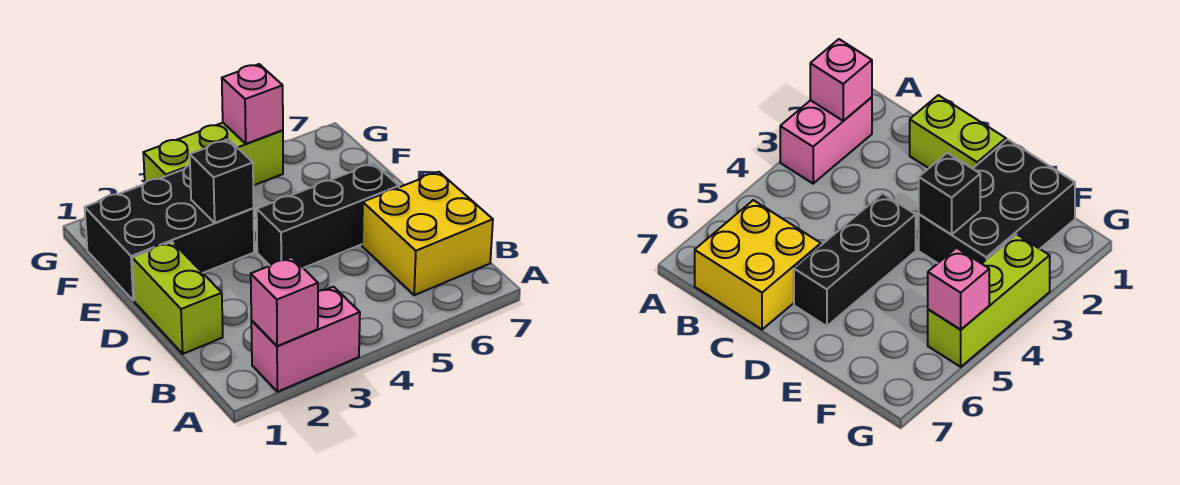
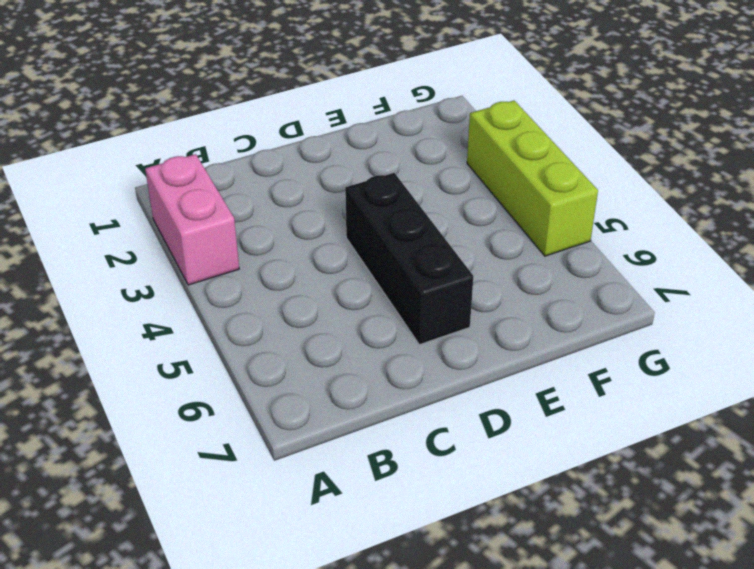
none -> yellow 2x2 brick [362,172,493,295]
none -> lime 1x2 brick [132,242,223,354]

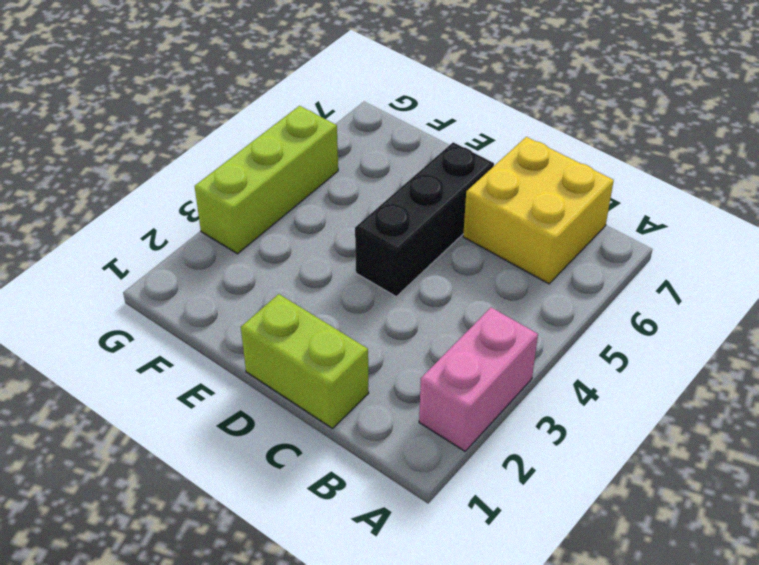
none -> black 2x3 brick [85,165,254,301]
none -> pink 1x1 brick [251,257,318,346]

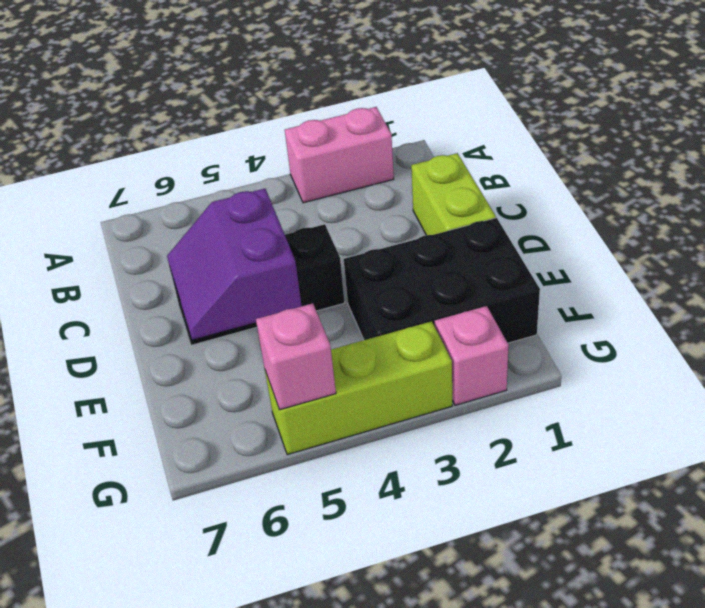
purple 2x2 slope [167,189,302,340] -> none
pink 1x1 brick [435,306,509,405] -> pink 1x1 brick moved to [251,257,318,346]
none -> yellow 2x2 brick [362,172,493,295]
none -> black 1x1 brick [190,140,254,223]

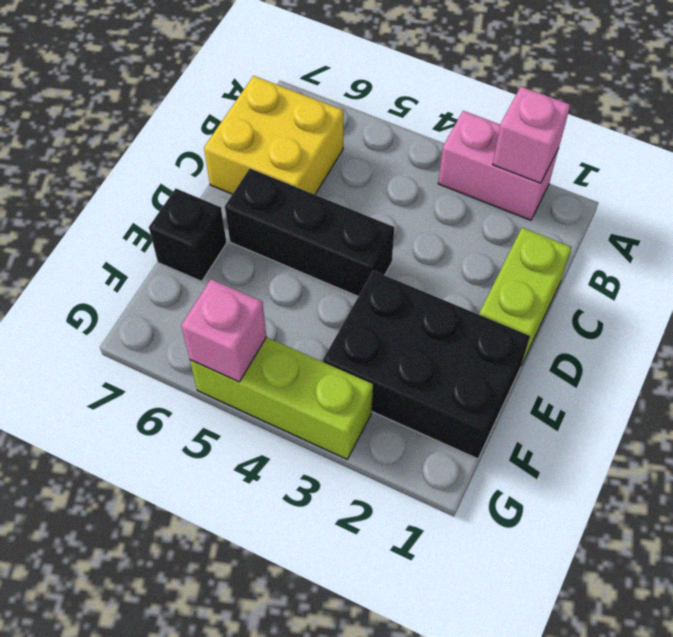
black 1x1 brick [149,188,227,281] -> black 1x1 brick moved to [190,140,254,223]

